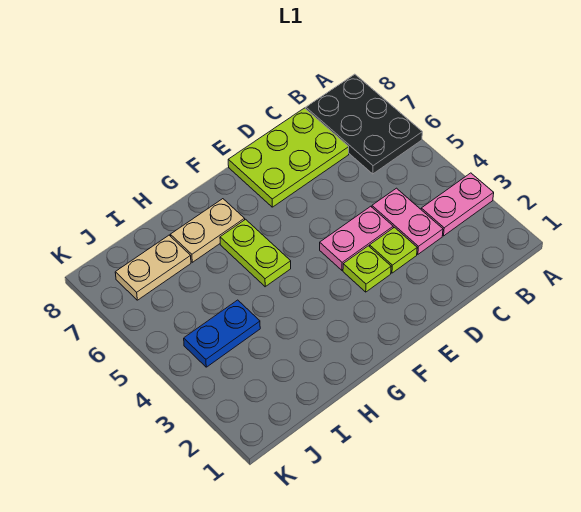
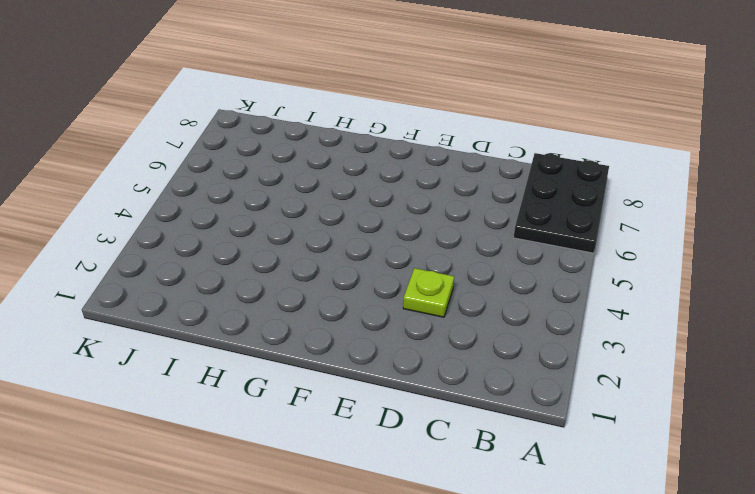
none -> pink 1x2 plate [421,173,494,236]
none -> pink 1x2 plate [372,188,443,254]

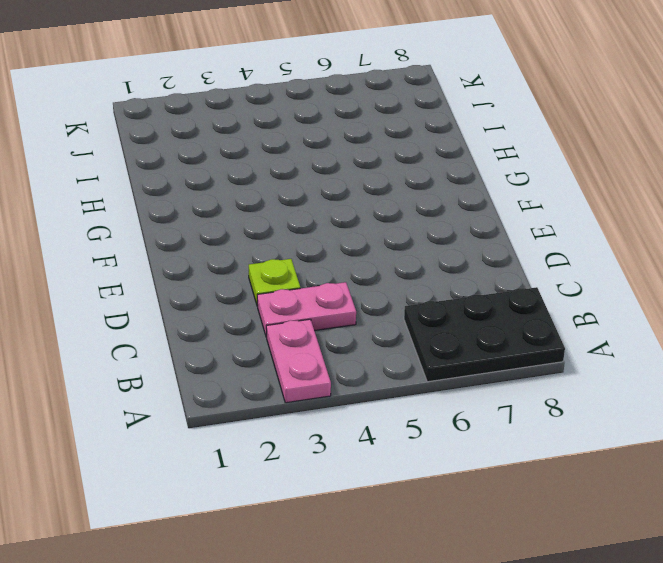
none -> lime 2x3 plate [228,108,349,207]
none -> pink 1x2 plate [320,206,393,270]

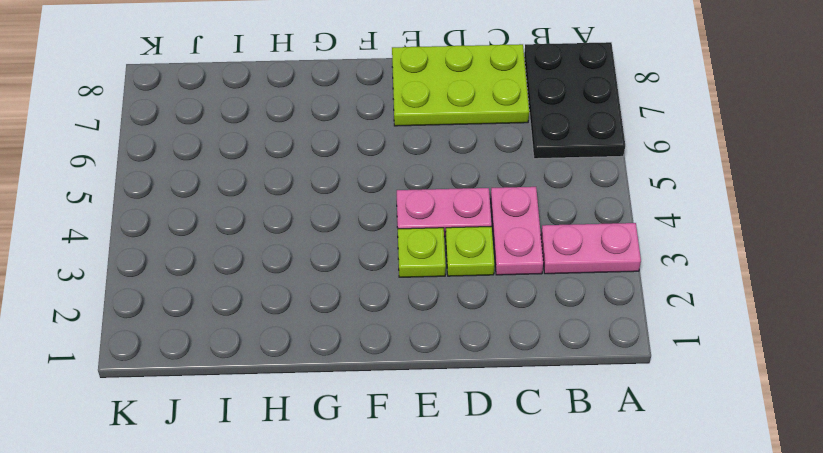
none -> lime 1x2 plate [220,219,291,287]
none -> tan 1x2 plate [170,199,245,262]

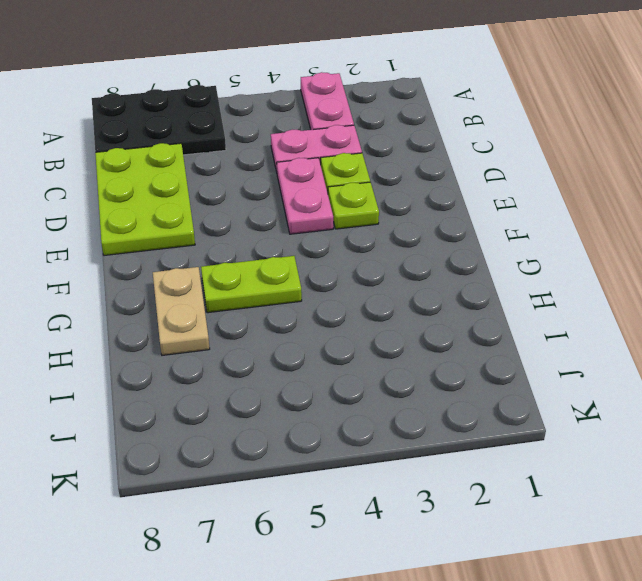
none -> blue 1x2 plate [184,300,260,367]
none -> tan 1x2 plate [115,235,191,300]

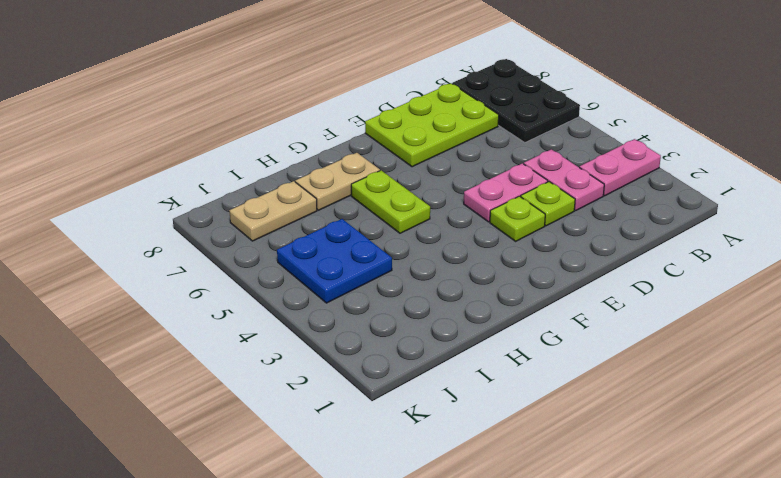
blue 2x2 plate [277,219,392,303] -> blue 1x2 plate [184,300,260,367]

